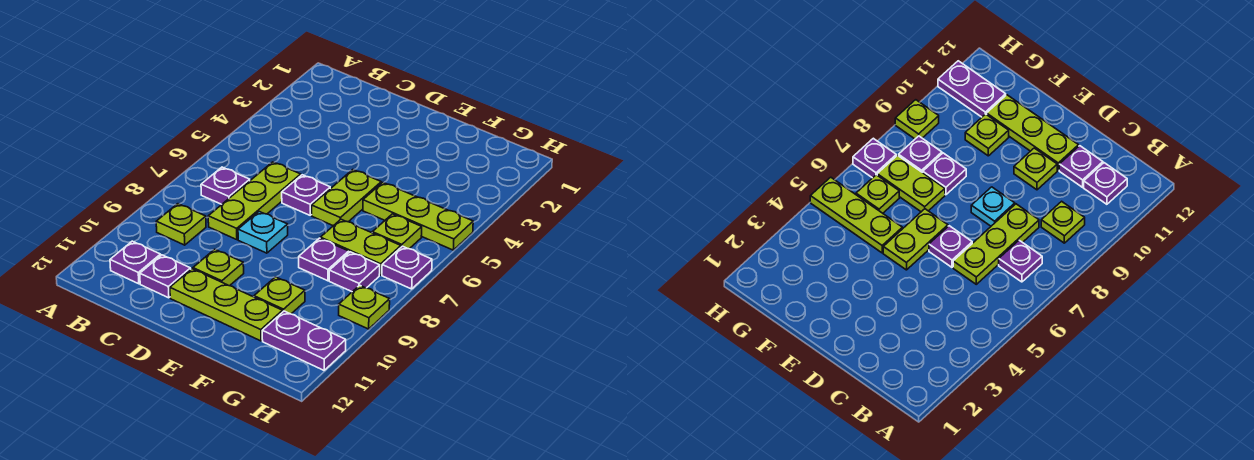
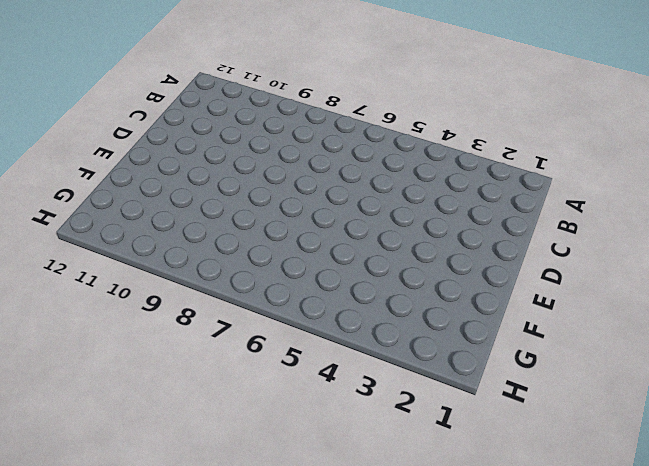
none -> purple 1x1 plate [201,167,250,204]
none -> lime 1x1 plate [156,204,206,245]
none -> purple 1x1 plate [110,241,161,284]

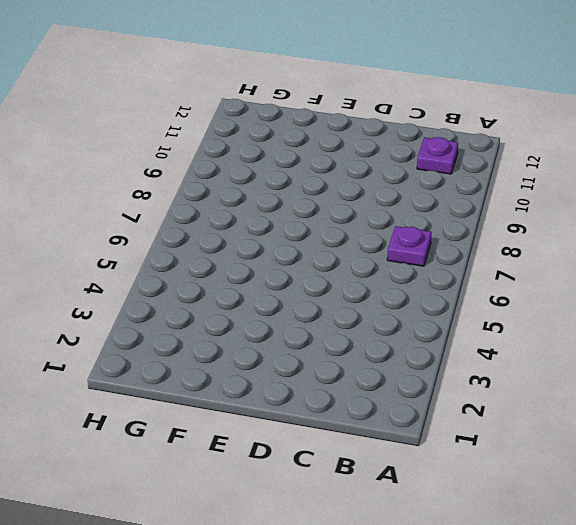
none -> lime 1x1 plate [156,204,206,245]
none -> lime 1x3 plate [208,162,301,240]
none -> purple 1x1 plate [140,255,191,298]

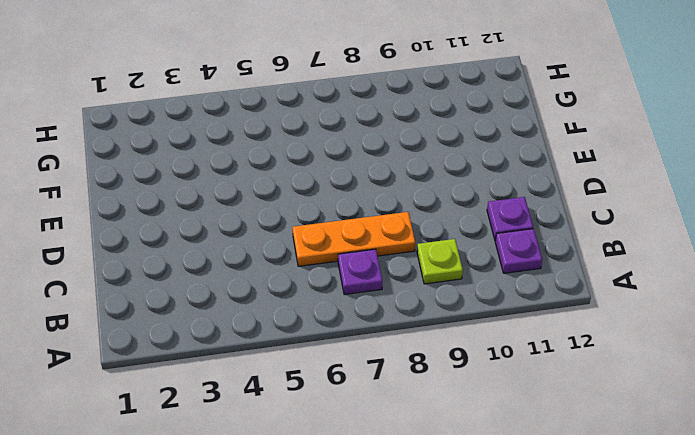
orange 1x3 plate [293,212,415,266] -> lime 1x3 plate [208,162,301,240]
none -> purple 1x1 plate [282,175,330,215]
none -> cyan 1x1 plate [238,212,288,253]
none -> lime 1x1 plate [193,249,244,286]

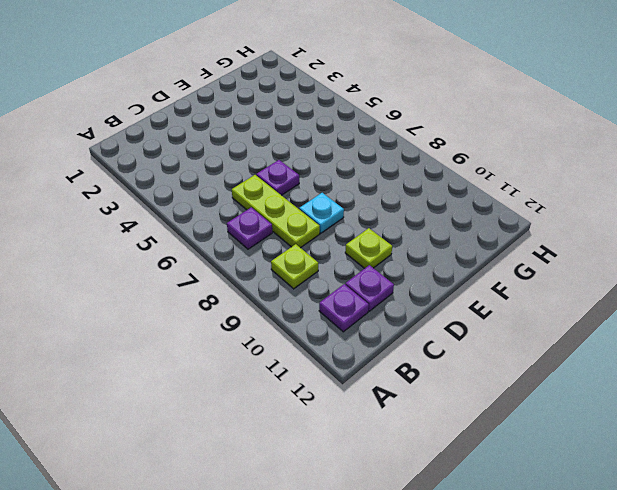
none -> lime 1x3 plate [170,269,283,341]
none -> lime 1x2 plate [312,170,381,226]
none -> lime 1x3 plate [363,183,473,250]

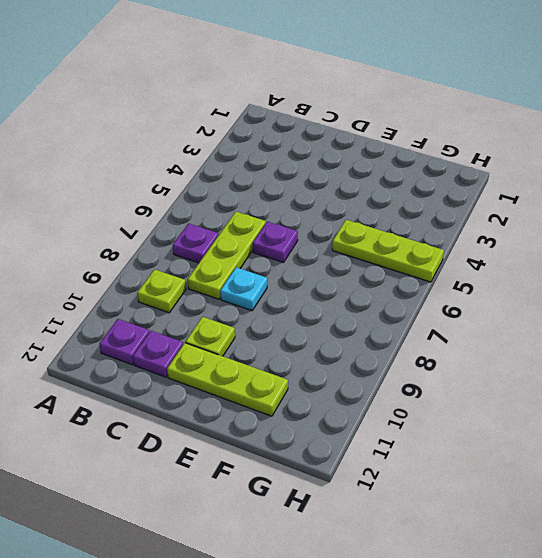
none -> lime 1x2 plate [312,170,381,226]
none -> lime 1x2 plate [320,219,401,275]
none -> purple 1x1 plate [299,238,349,281]

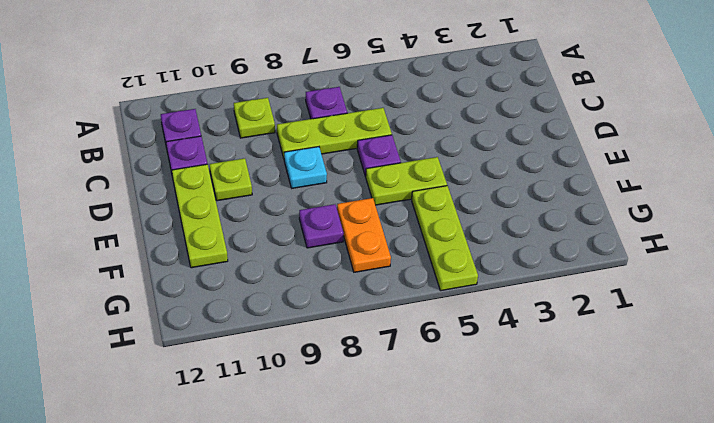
orange 1x2 plate [337,198,391,272] -> lime 1x2 plate [320,219,401,275]
none -> lime 1x1 plate [254,277,305,314]
none -> lime 1x1 plate [372,214,422,249]
none -> purple 1x1 plate [329,252,380,292]

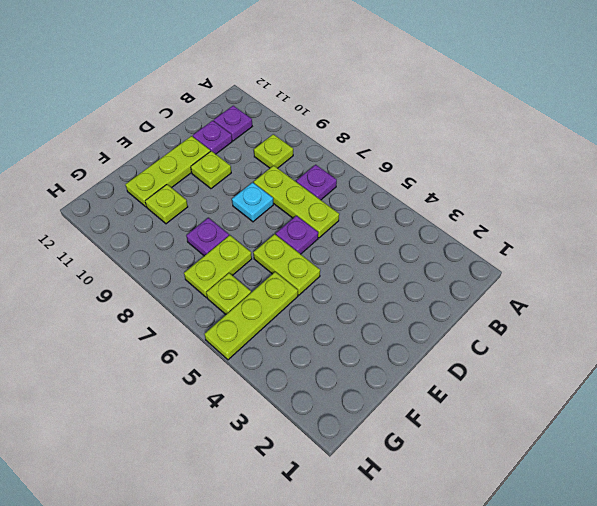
none -> purple 1x1 plate [329,252,380,292]
none -> purple 1x2 plate [262,311,346,370]
none -> purple 1x1 plate [382,246,432,289]

